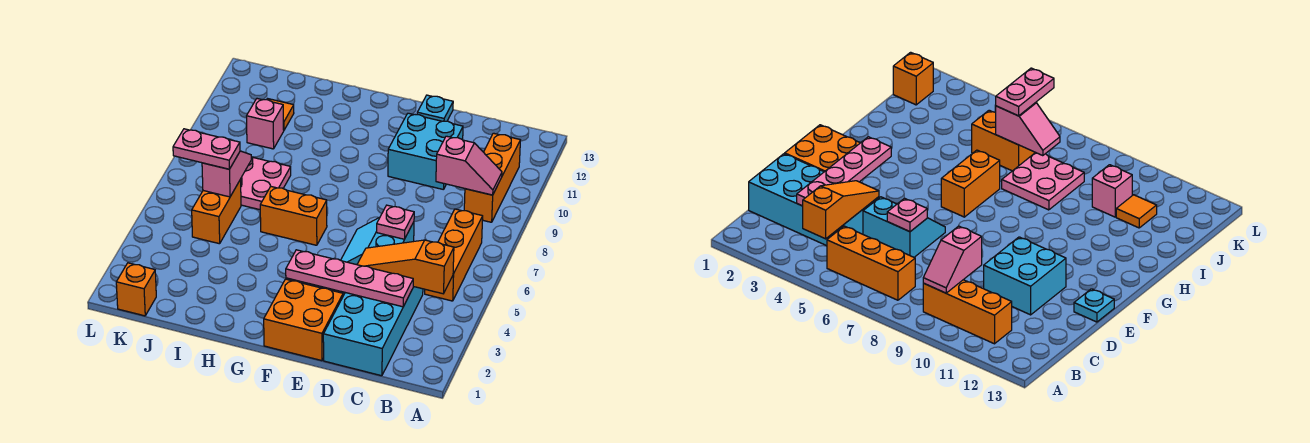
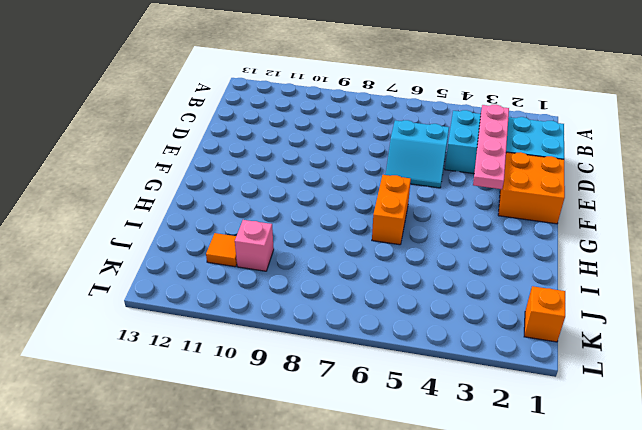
none -> orange 1x3 brick [425,209,483,301]
none -> orange 1x3 brick [464,133,520,222]
none -> cyan 2x2 brick [388,113,463,190]

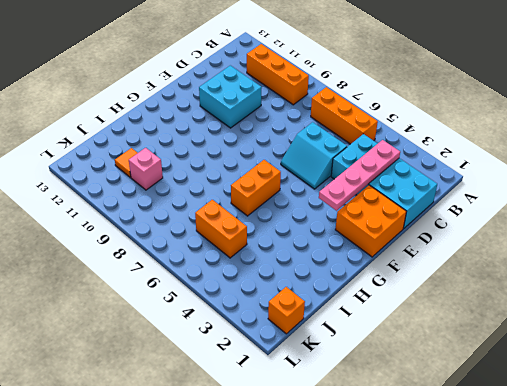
none -> cyan 1x1 plate [417,95,453,121]
none -> pink 2x2 plate [241,157,291,210]
none -> orange 1x3 slope [357,240,454,294]

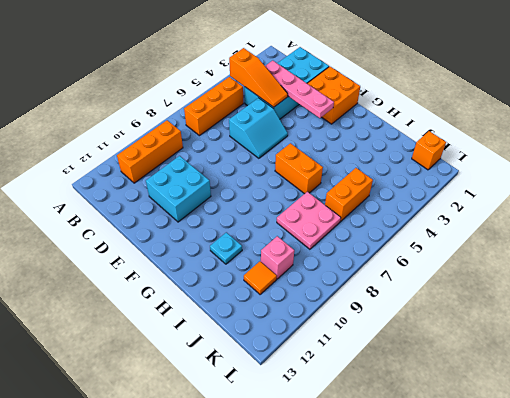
cyan 1x1 plate [210,232,242,264] -> cyan 1x1 plate moved to [417,95,453,121]
none -> pink 1x2 slope [436,136,502,195]
none -> pink 1x1 plate [377,205,414,239]
none -> pink 1x2 slope [202,151,251,197]

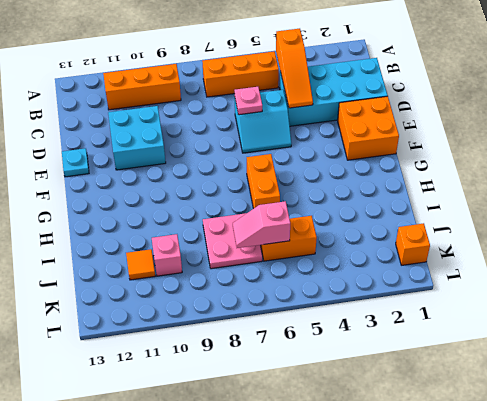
none -> pink 1x2 slope [436,136,502,195]
none -> pink 1x4 plate [286,250,413,307]
none -> pink 1x2 plate [173,129,240,169]

